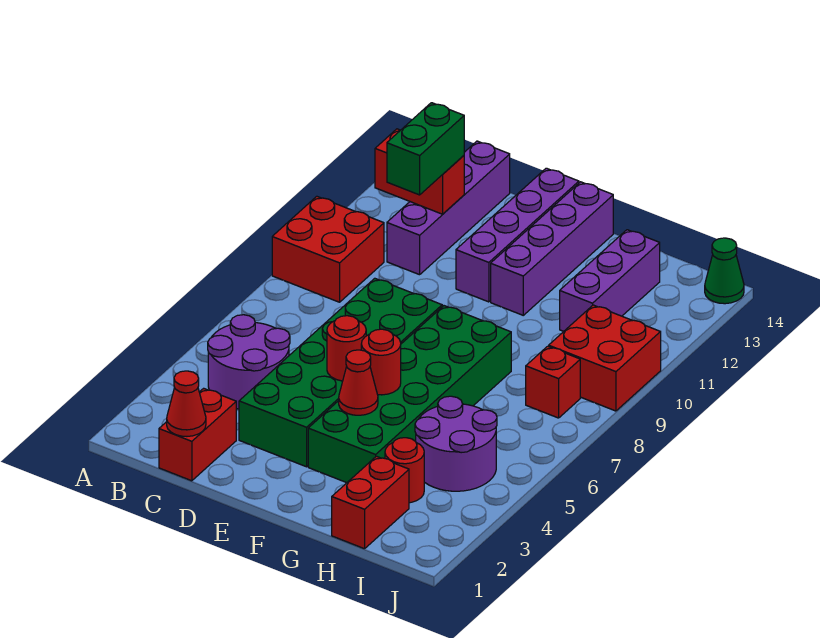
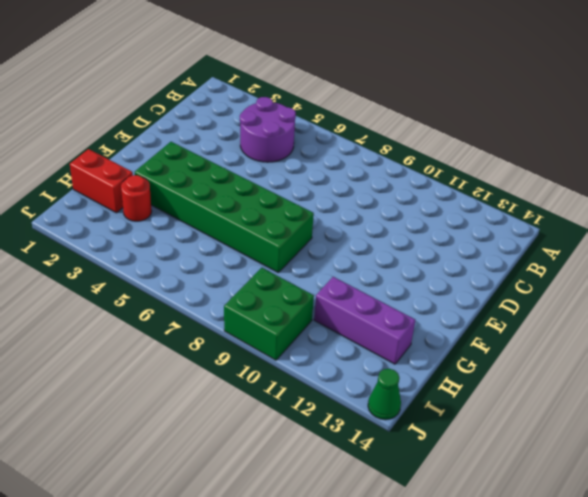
green 2x2 brick [224,268,314,360] -> red 2x2 brick [549,305,661,411]
none -> red 2x2 brick [272,196,384,302]
none -> red 1x2 brick [159,388,236,481]
none -> purple 1x4 brick [387,141,510,275]

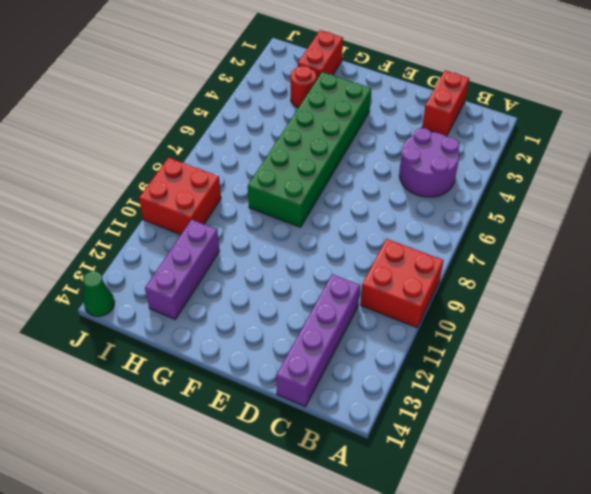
none -> green 2x6 brick [239,278,442,467]
none -> purple 1x4 brick [456,168,579,302]
none -> purple 1x4 brick [491,182,613,315]

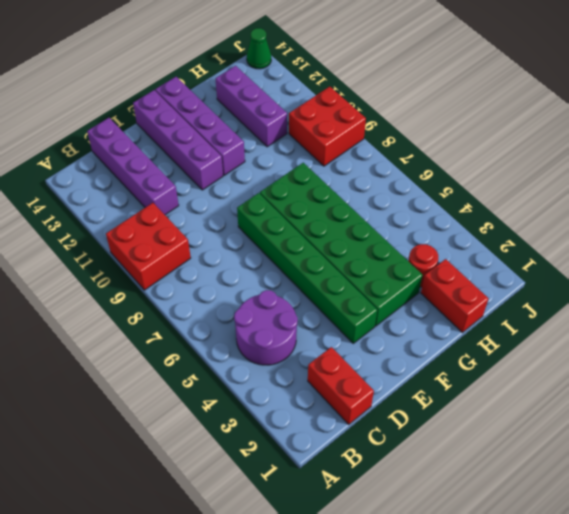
green 1x6 brick [237,193,377,343] -> green 2x6 brick [239,278,442,467]
none -> purple 2x2 round brick [415,396,497,491]
none -> red 1x1 brick [526,346,580,418]
none -> red 1x2 brick [375,129,464,214]

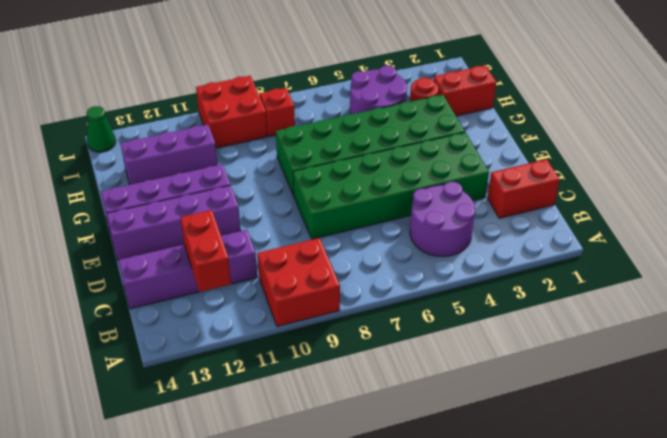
none -> red 1x1 cone [167,371,206,436]
none -> red 1x1 round brick [327,316,366,381]
none -> red 1x1 cone [339,350,378,415]

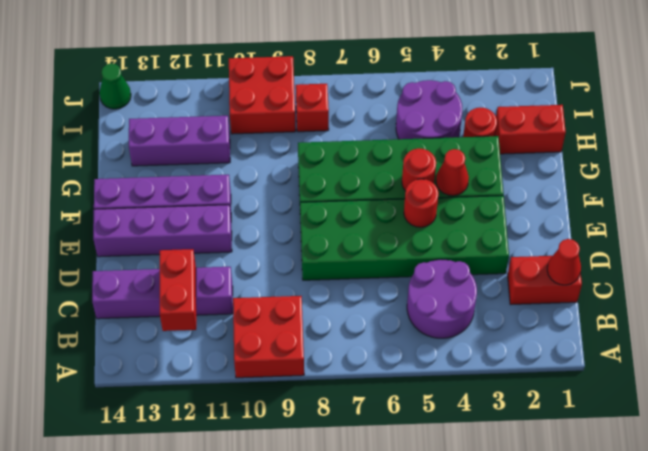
none -> green 1x2 brick [387,103,464,195]

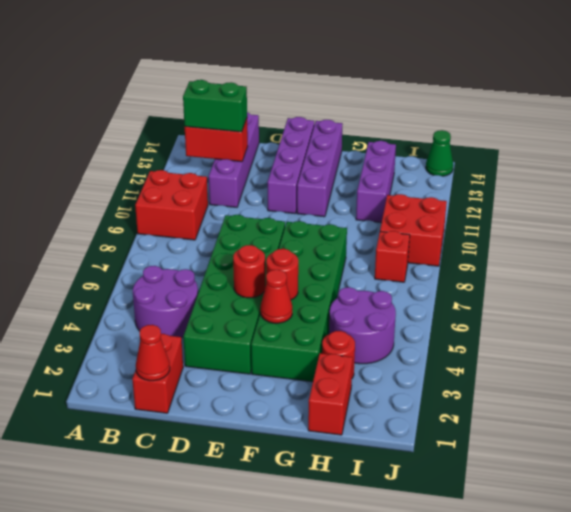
green 1x2 brick [183,80,247,132] -> green 1x2 brick turned to [387,103,464,195]

